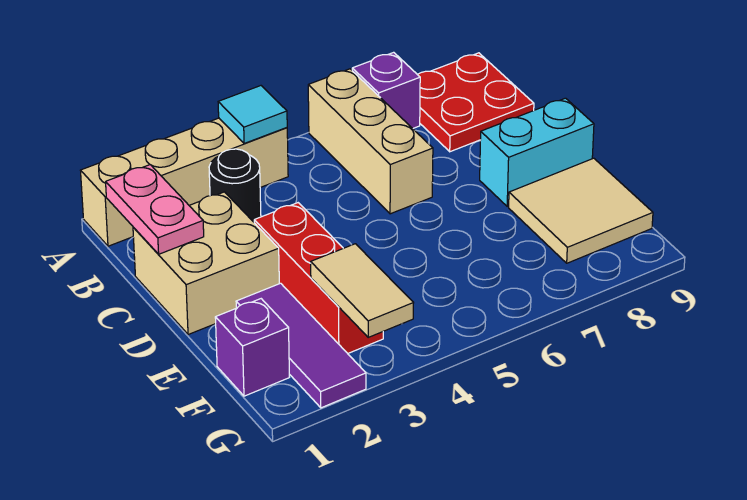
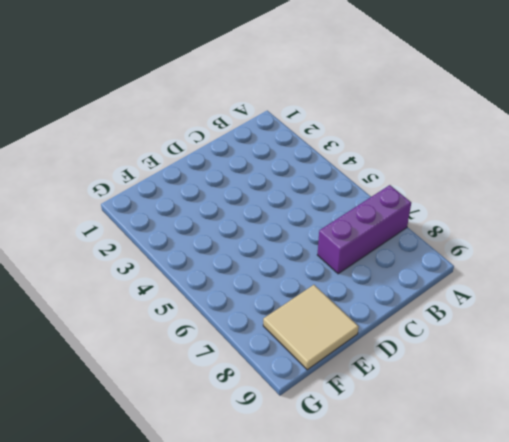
purple 1x3 brick [318,185,411,274] -> purple 1x1 brick [352,52,420,128]
none -> tan 1x4 brick [80,118,288,246]
none -> tan 1x3 brick [308,69,433,214]
none -> red 2x2 plate [418,53,534,152]

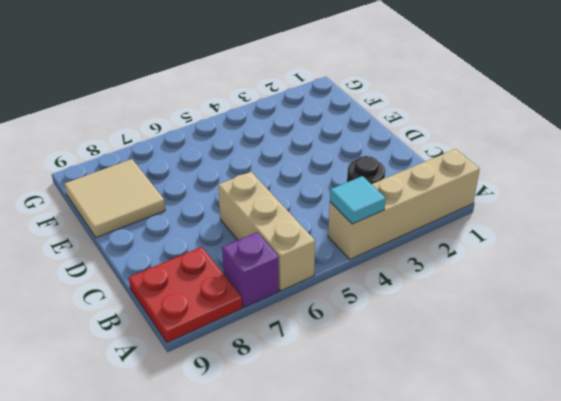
none -> tan 2x2 brick [133,192,279,335]
none -> red 1x3 brick [254,203,383,353]
none -> cyan 1x2 brick [480,98,594,206]

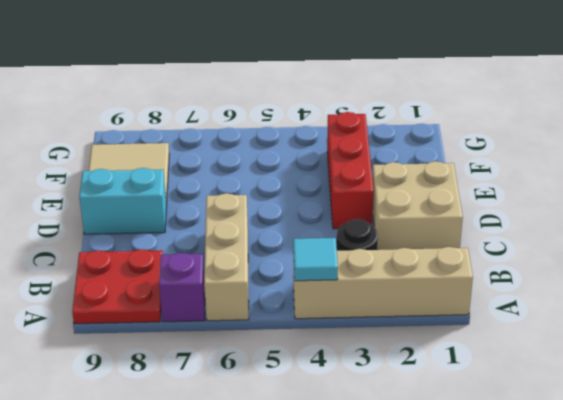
none -> purple 1x3 tile [236,283,366,408]
none -> purple 1x1 brick [215,299,289,396]
none -> pink 1x2 plate [106,165,204,254]

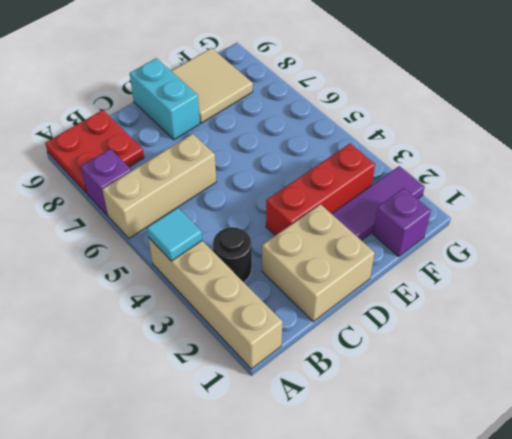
none -> pink 1x2 plate [106,165,204,254]
none -> tan 1x2 tile [311,244,413,337]

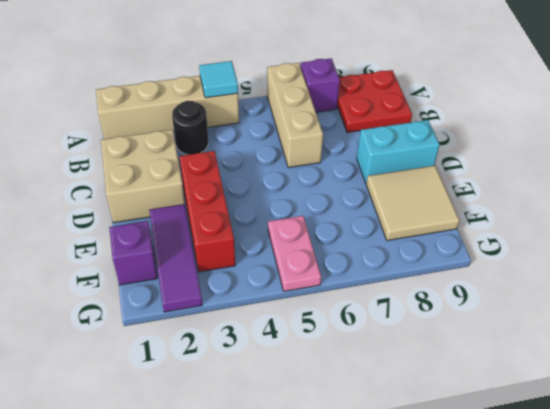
pink 1x2 plate [268,216,321,291] -> pink 1x2 plate moved to [106,165,204,254]
none -> tan 1x2 tile [311,244,413,337]

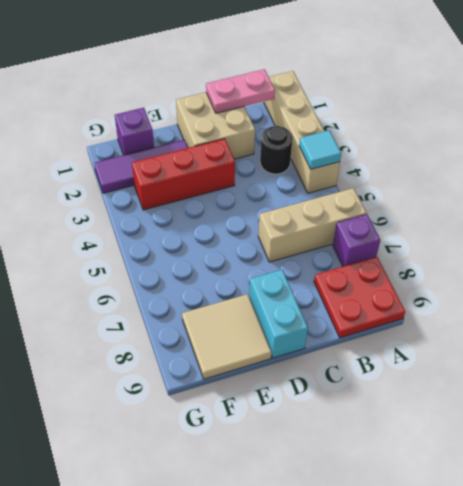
none -> tan 1x2 tile [311,244,413,337]

